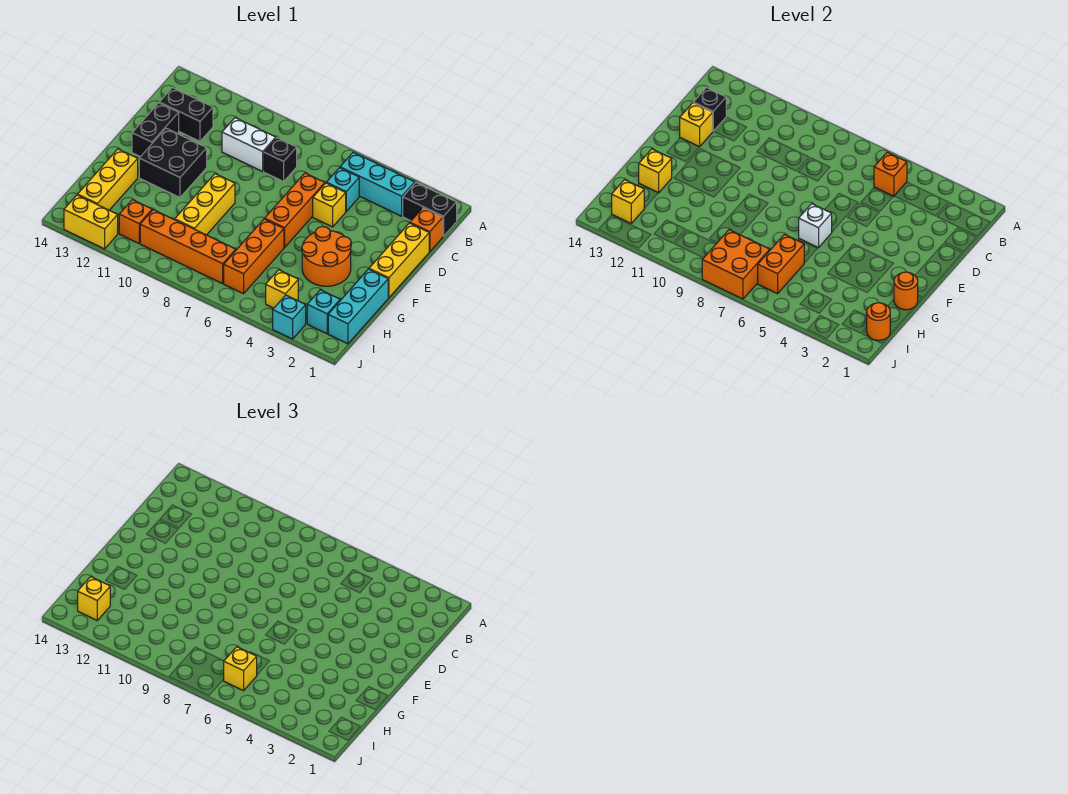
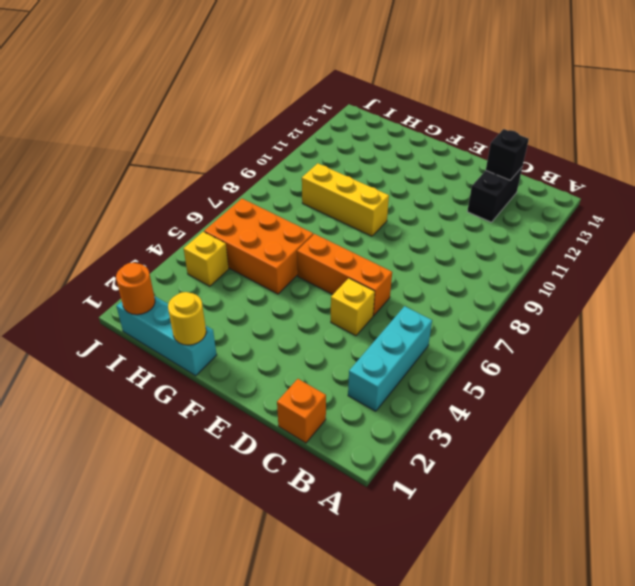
yellow 1x1 round brick [168,292,206,345] -> orange 1x1 round brick [894,272,918,310]
orange 2x3 brick [204,199,313,294] -> orange 1x3 brick [224,219,284,294]
none -> black 1x2 brick [403,183,457,236]
none -> cyan 1x1 brick [326,168,359,211]
none -> black 1x1 brick [264,138,297,181]
none -> white 1x2 brick [222,118,276,171]

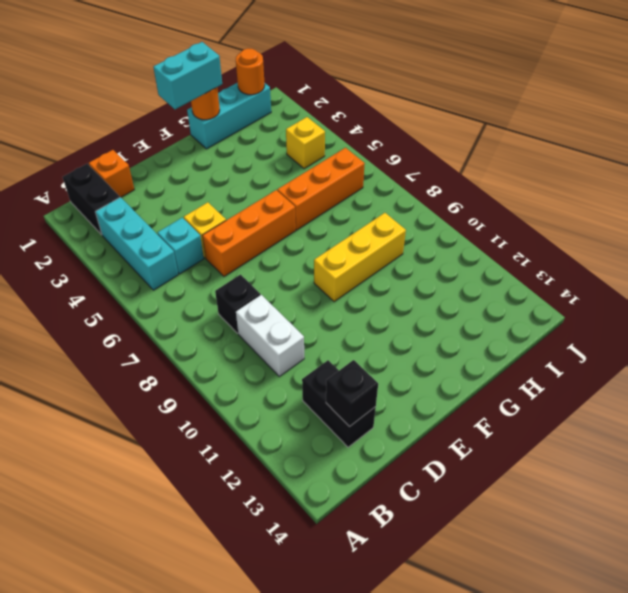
cyan 1x2 brick [153,42,222,109] -> none
none -> yellow 1x3 brick [369,223,429,298]
none -> black 1x2 brick [132,103,179,157]
none -> black 2x2 brick [139,128,207,197]
none -> orange 2x2 round brick [302,227,351,286]

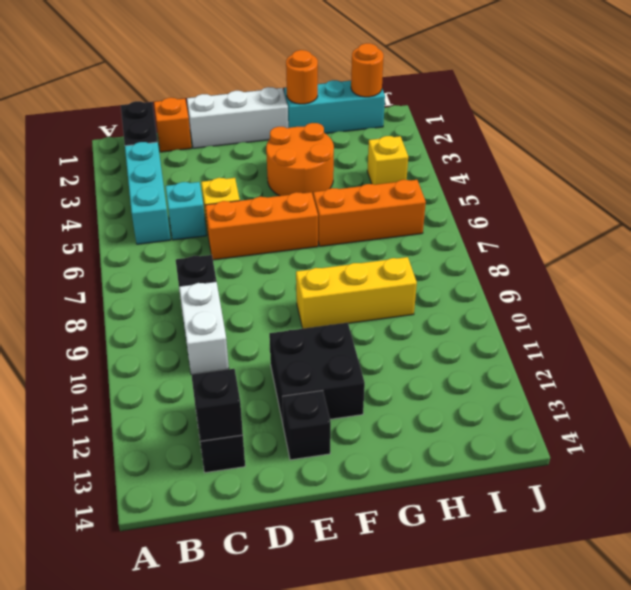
white 1x3 brick [187,87,288,148] -> yellow 1x3 brick [369,223,429,298]
black 1x1 brick [282,391,331,460] -> black 1x2 brick [132,103,179,157]
none -> yellow 1x3 brick [78,149,138,210]
none -> cyan 1x1 brick [307,290,340,334]
none -> orange 1x4 brick [140,210,236,284]
none -> orange 1x1 brick [119,200,152,243]

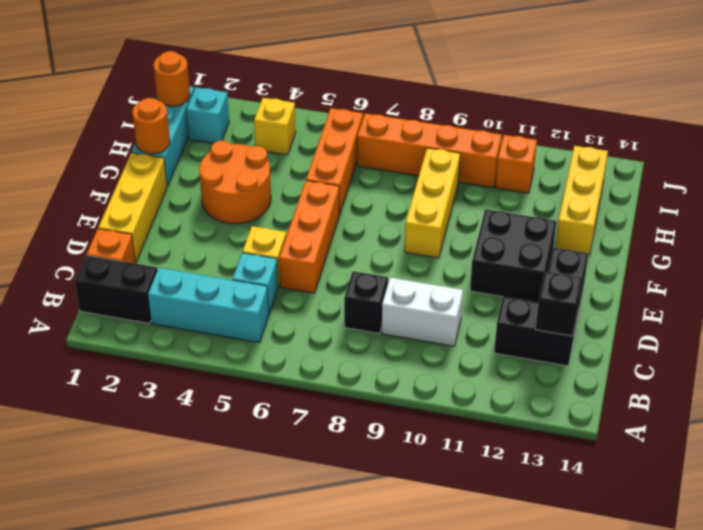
none -> cyan 1x1 brick [273,295,306,339]
none -> yellow 1x2 brick [64,195,118,249]
none -> orange 1x1 brick [874,152,907,196]
none -> yellow 1x1 brick [680,103,713,147]

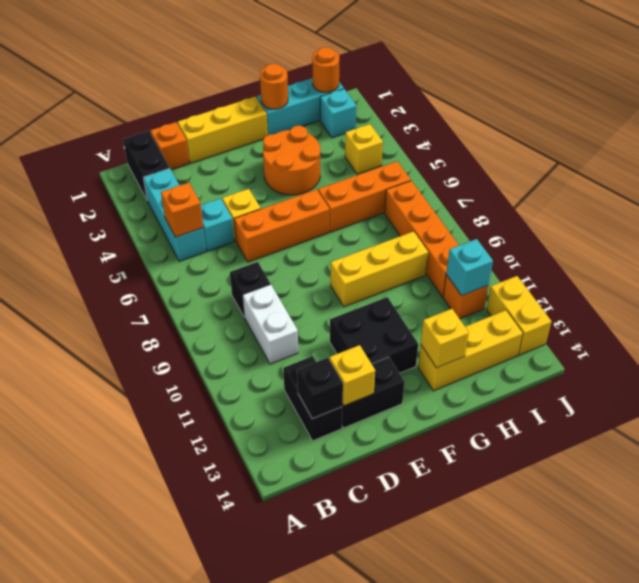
cyan 1x1 brick [446,239,493,296] -> cyan 1x1 brick moved to [273,295,306,339]
none -> white 1x1 brick [799,204,832,248]
none -> orange 1x2 brick [758,234,804,294]
none -> orange 2x2 brick [702,230,770,299]
none -> yellow 1x1 brick [612,180,644,223]

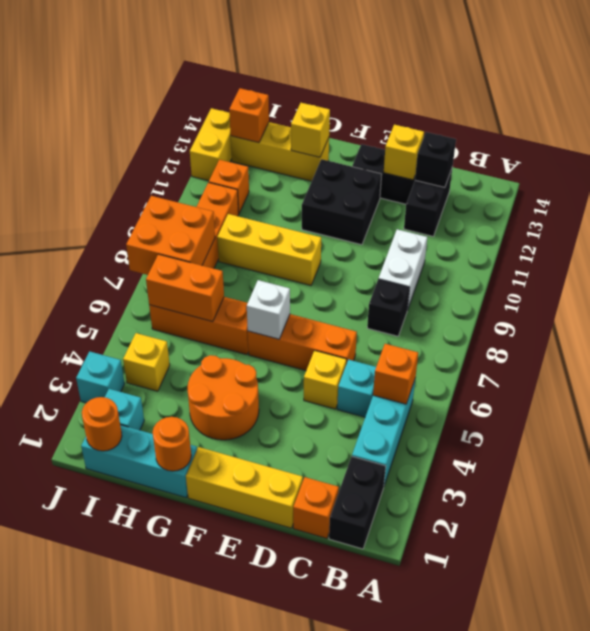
orange 1x1 brick [229,88,269,143] -> yellow 1x1 brick [612,180,644,223]
none -> yellow 1x1 brick [223,647,257,691]
none -> yellow 1x1 brick [78,577,110,620]

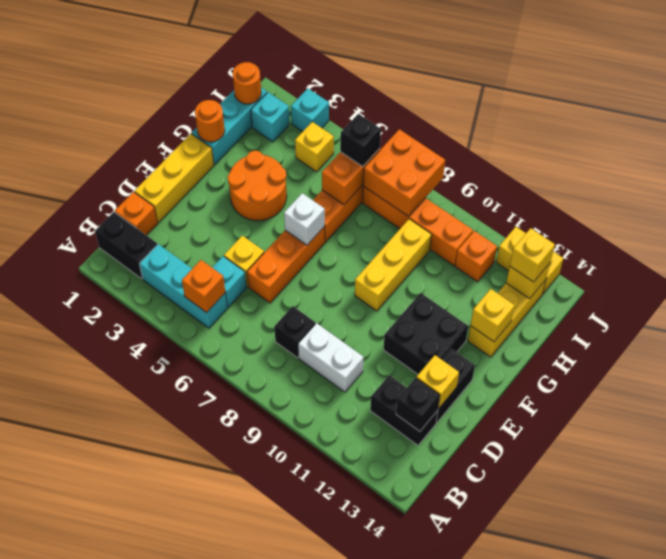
black 1x1 brick [340,114,381,167] -> yellow 1x1 brick [223,647,257,691]

